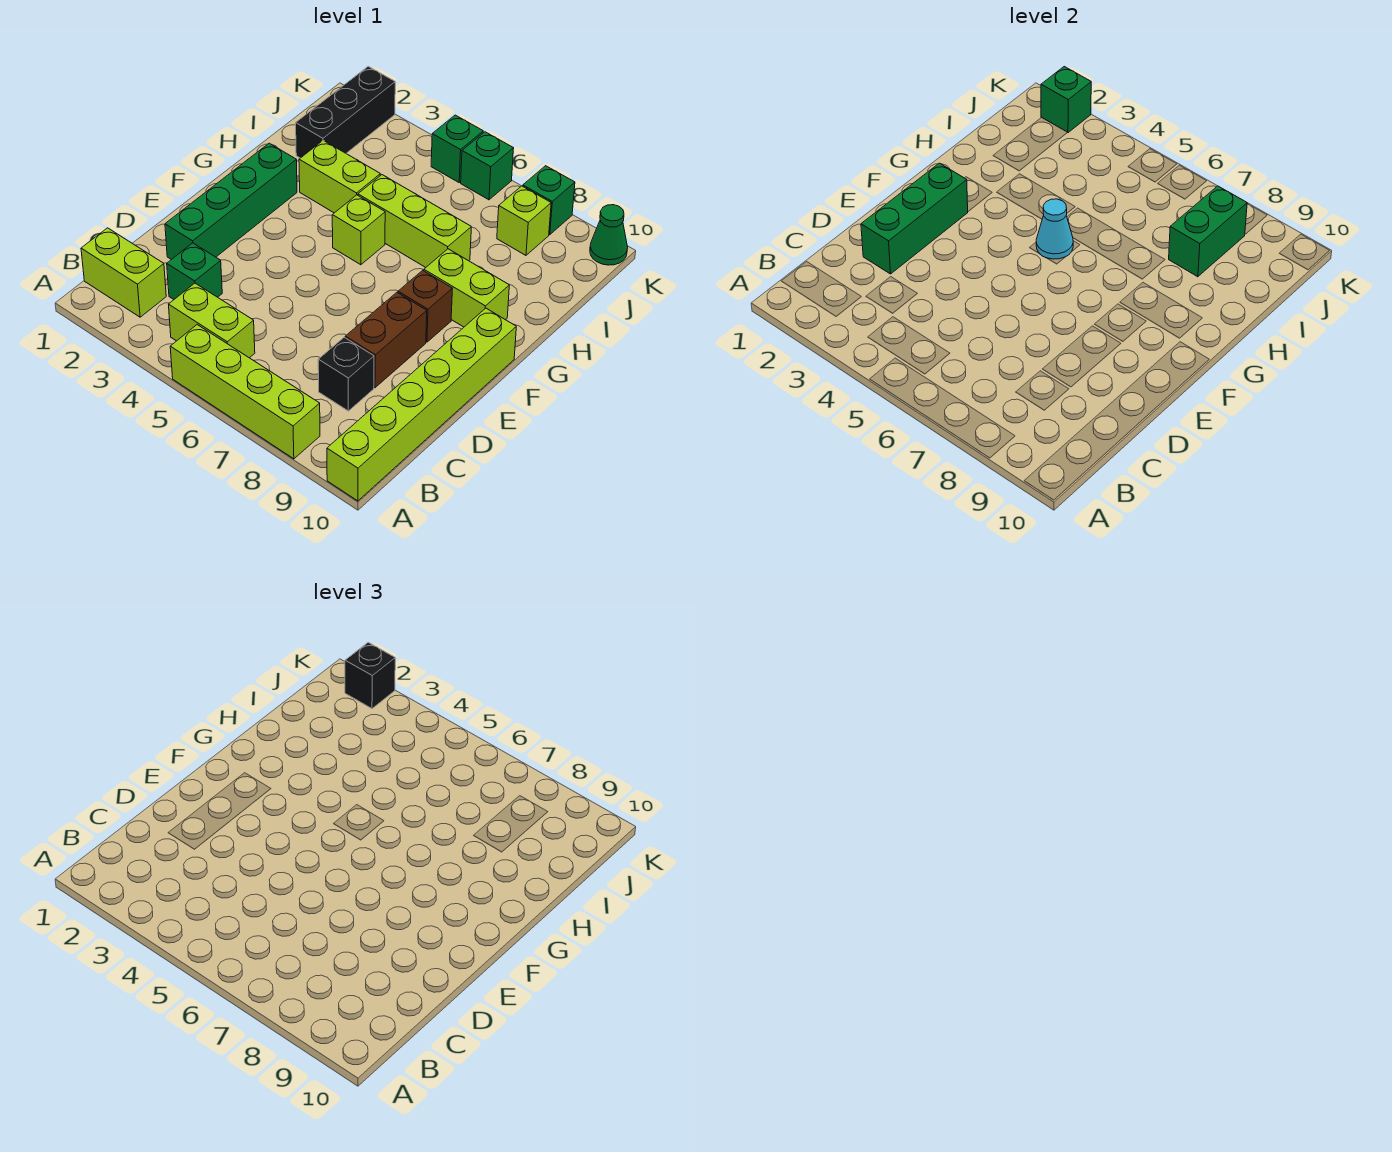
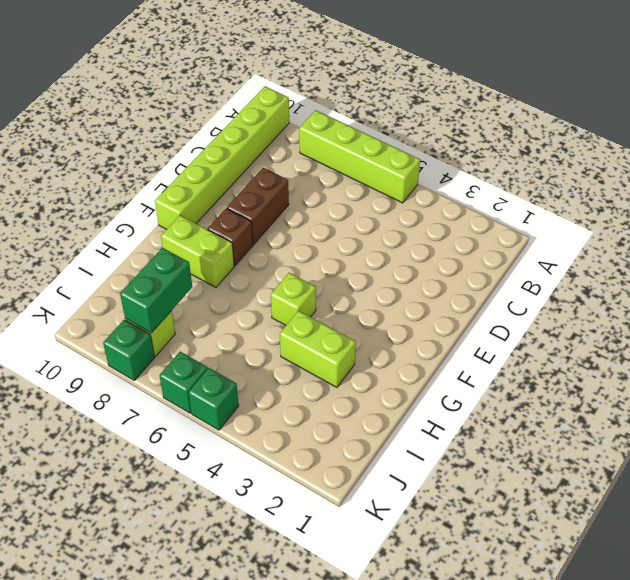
none -> lime 1x2 brick [81,228,166,317]
none -> lime 1x2 brick [169,283,255,358]
none -> green 1x1 brick [167,243,222,299]

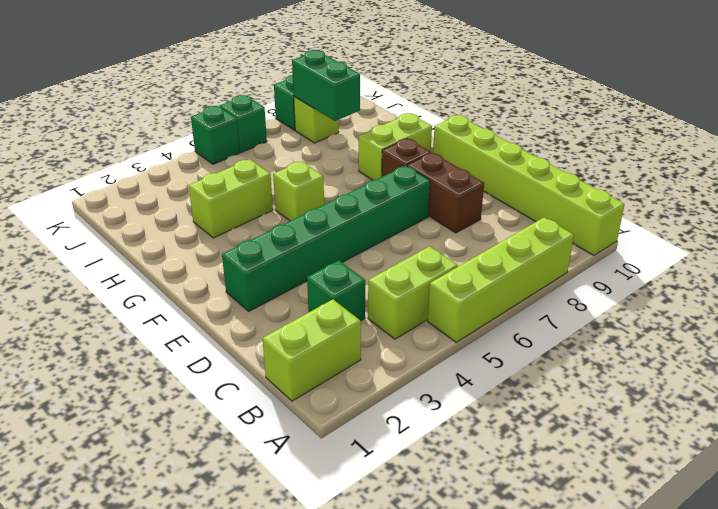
green 1x6 brick [222,166,430,311] -> green 1x4 brick [165,143,297,260]
none -> black 1x1 brick [318,337,374,411]
none -> lime 1x3 brick [358,175,471,267]
none -> black 1x3 brick [296,67,395,158]

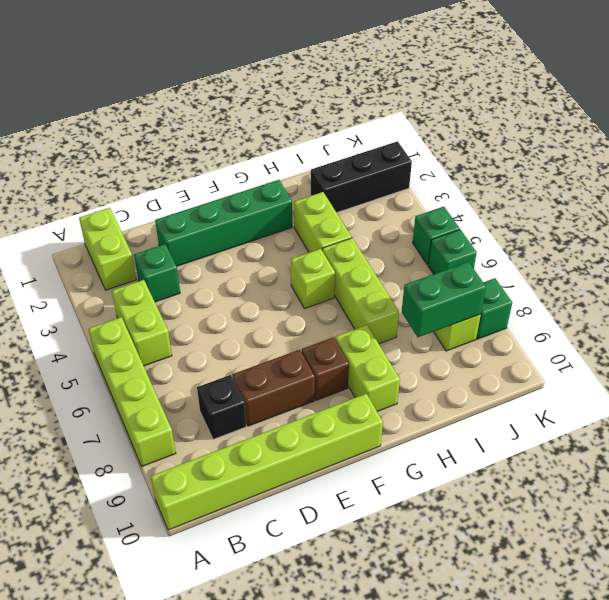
none -> green 1x1 cone [590,205,628,265]
none -> green 1x3 brick [861,163,968,274]
none -> cyan 1x1 cone [1036,199,1073,259]

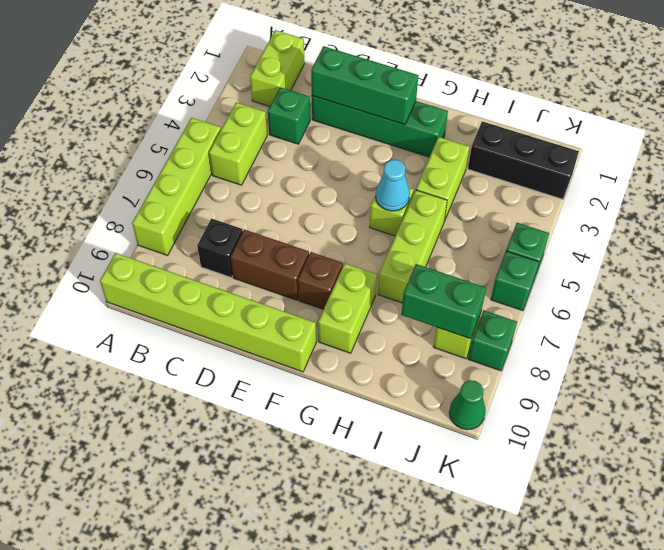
none -> green 1x1 brick [1041,67,1091,133]
none -> black 1x1 brick [345,643,395,709]

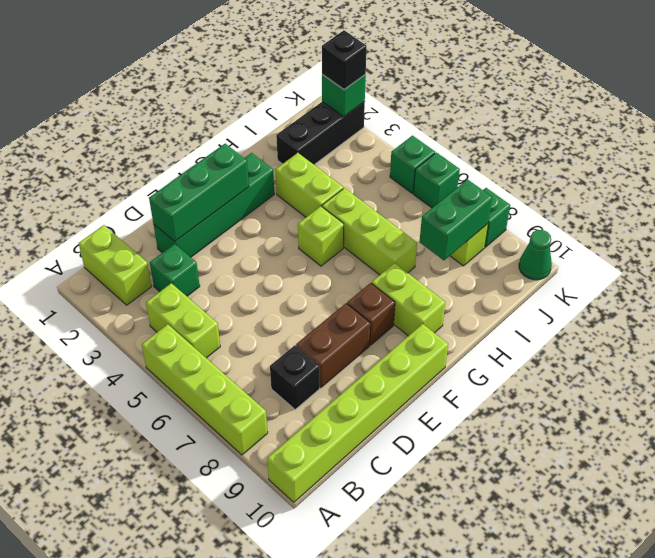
none -> cyan 1x1 cone [1036,199,1073,259]

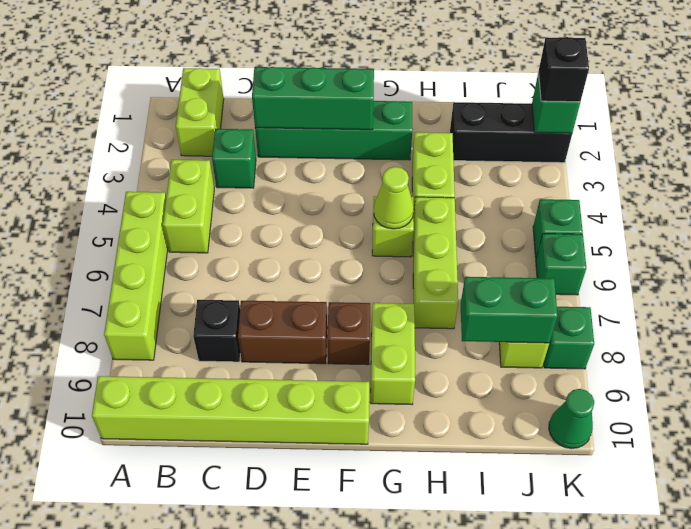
lime 1x1 cone [374,167,414,229] -> cyan 1x1 cone [1036,199,1073,259]

